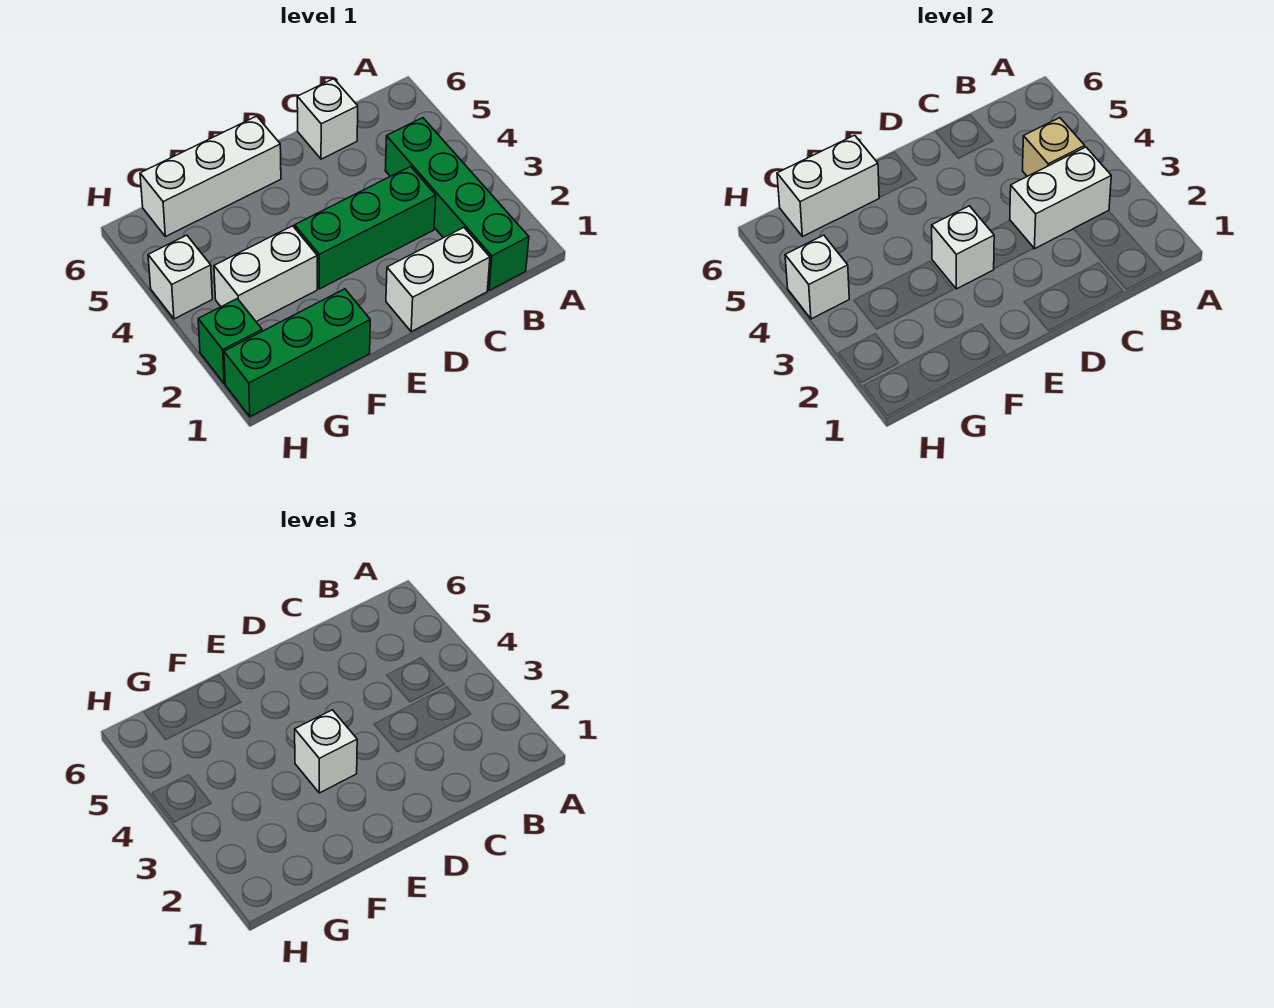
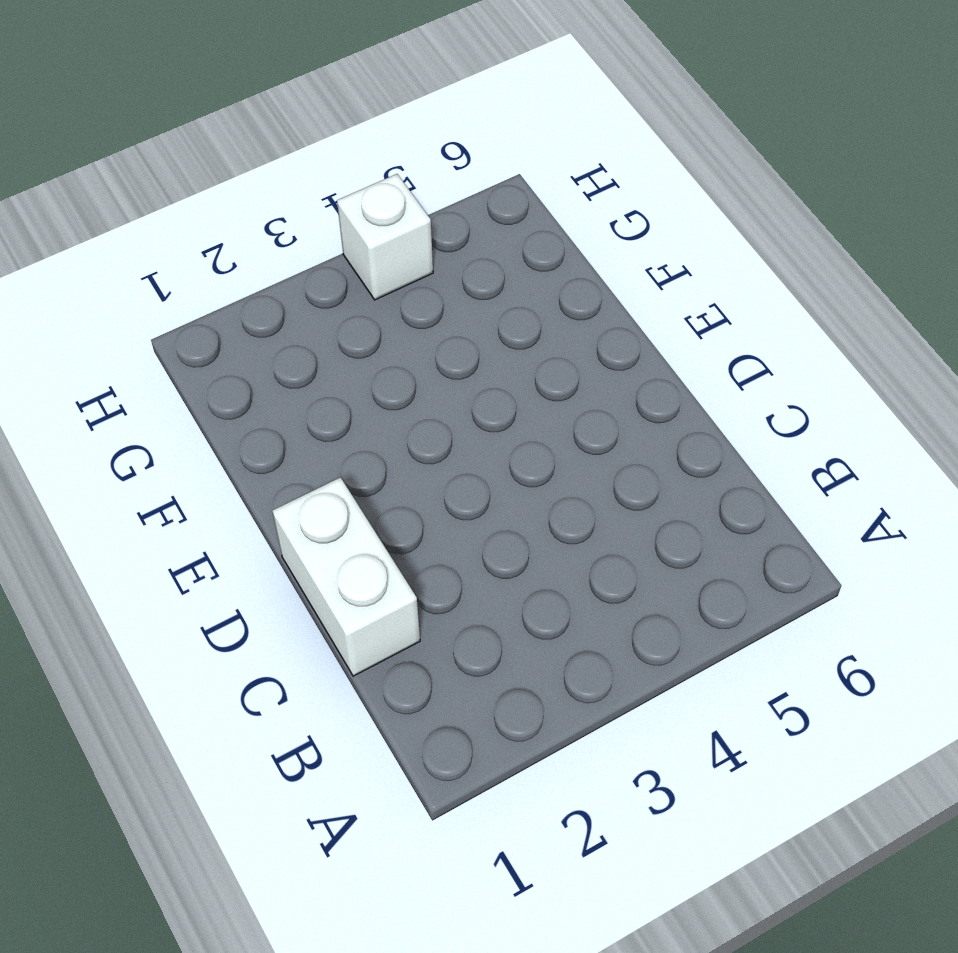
none -> green 1x4 brick [385,118,529,290]
none -> green 1x3 brick [295,167,436,289]
none -> white 1x1 brick [297,79,358,159]

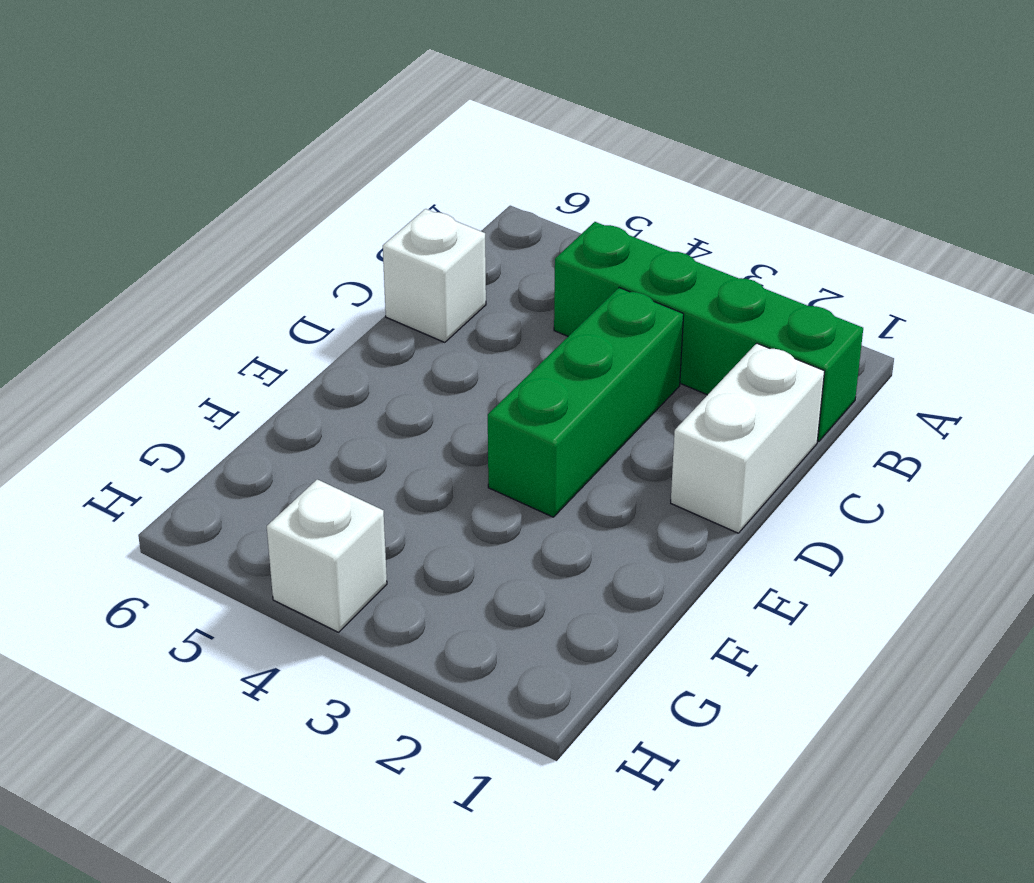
none -> white 1x3 brick [140,116,281,237]
none -> green 1x3 brick [224,289,370,417]
none -> white 1x2 brick [214,226,317,322]

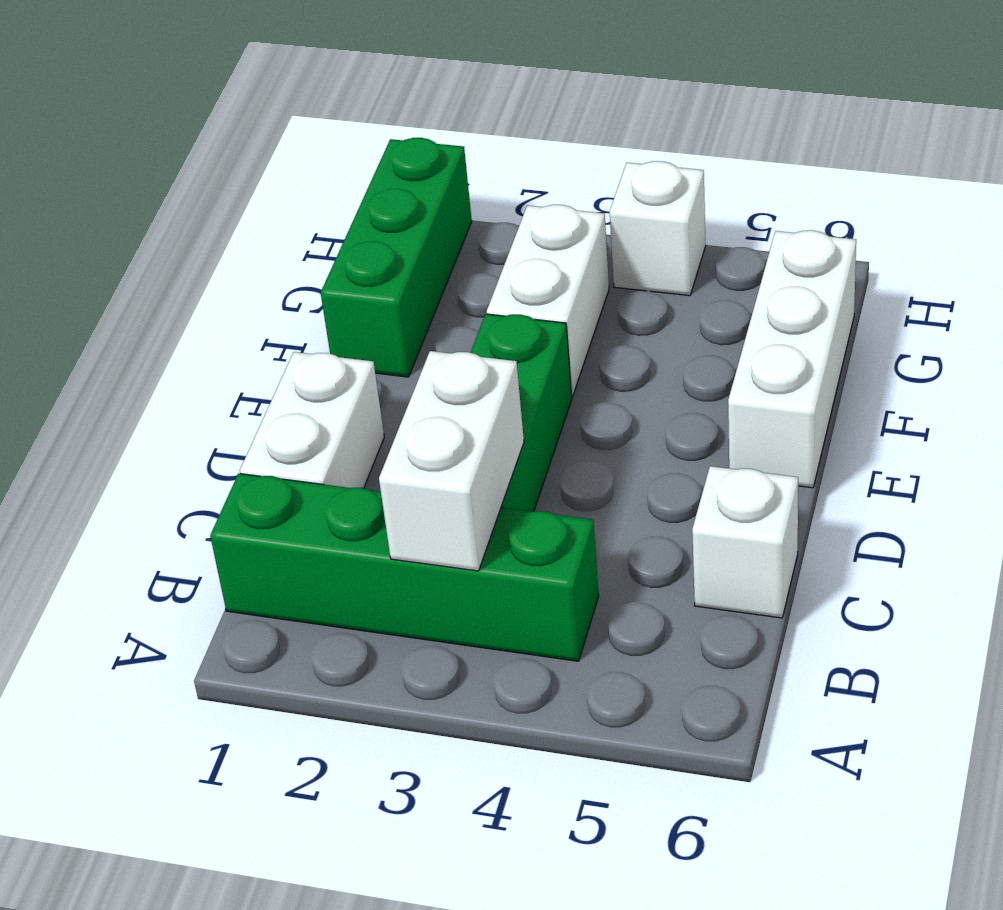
none -> green 1x1 brick [198,299,262,384]
none -> tan 1x1 brick [1022,118,1085,176]
none -> white 1x1 brick [932,206,994,289]

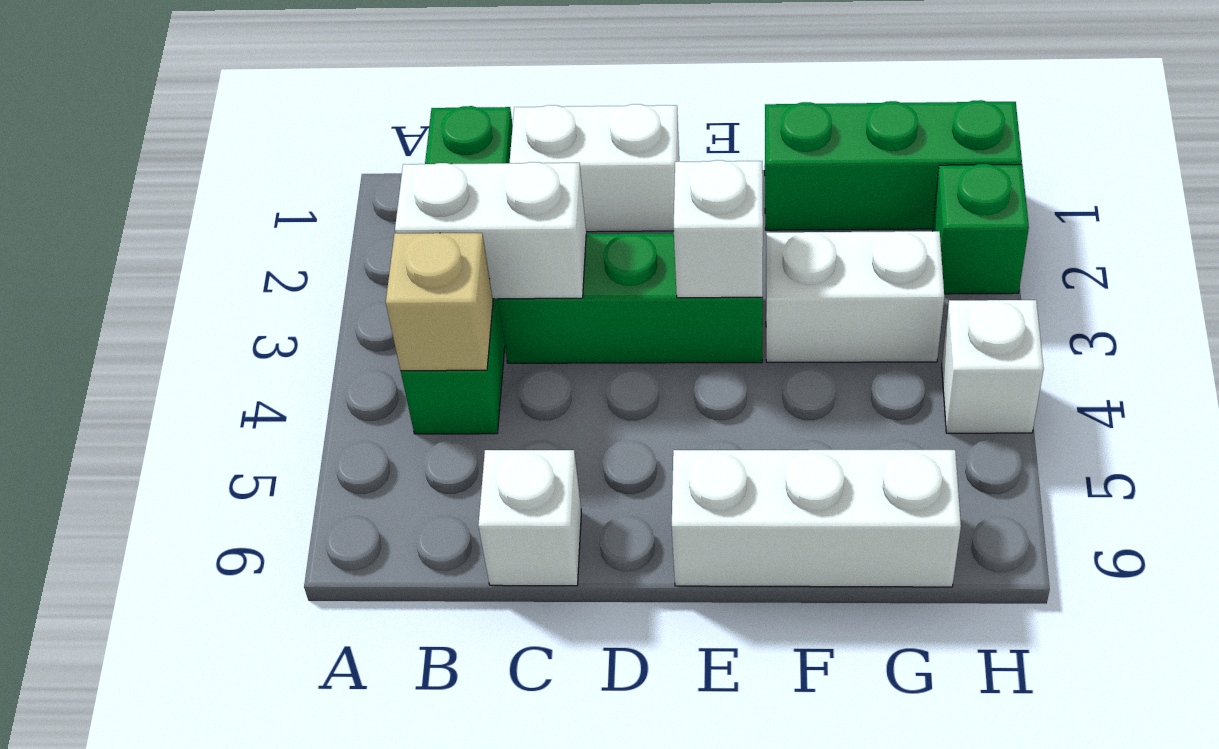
none -> white 1x2 brick [777,135,880,237]
none -> white 1x1 brick [785,235,849,319]
none -> white 1x1 brick [295,710,357,793]

